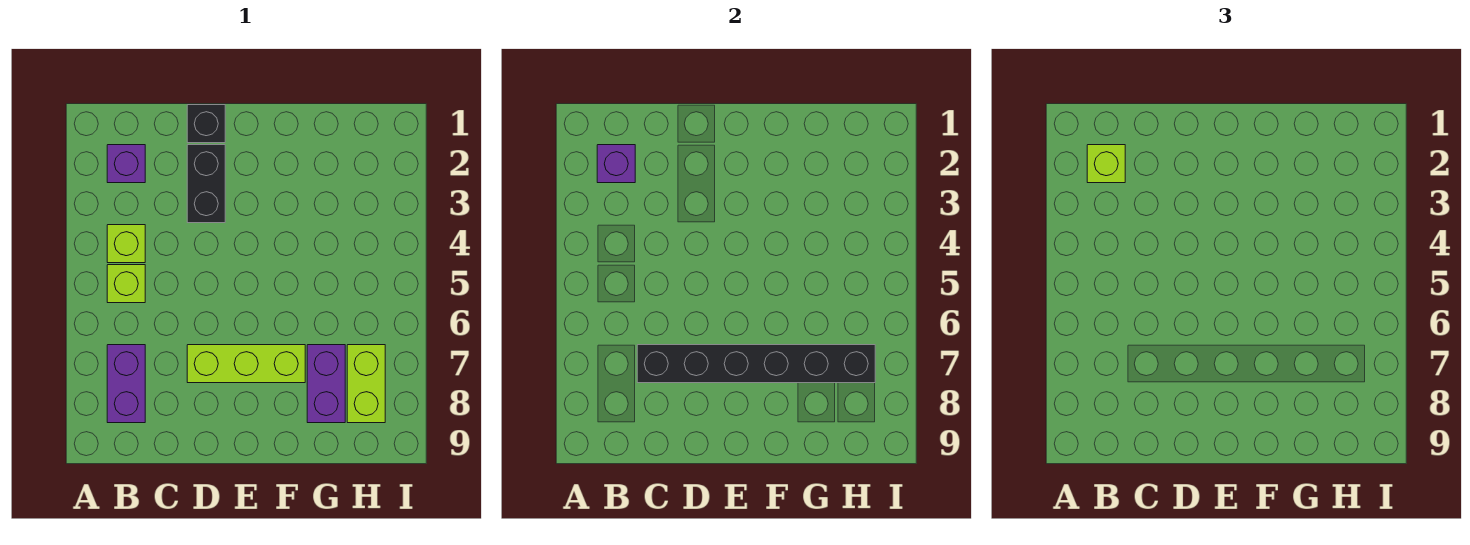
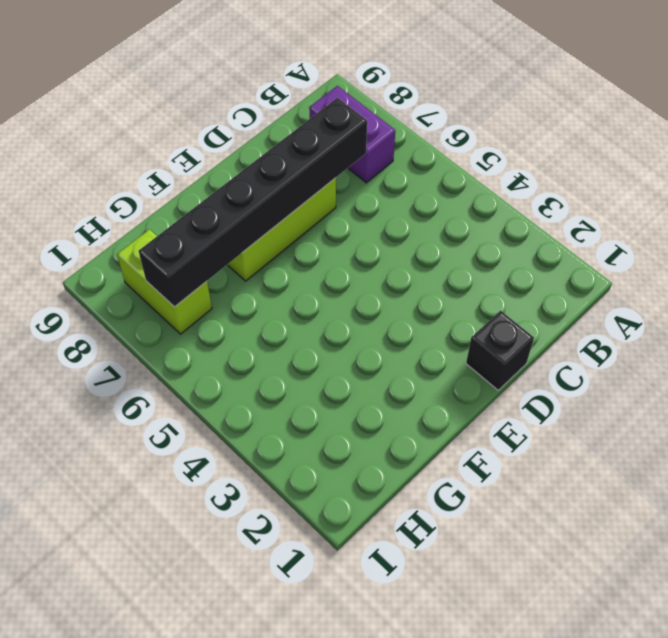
none -> purple 1x1 brick [107,145,145,183]
none -> lime 1x1 brick [107,225,145,263]
none -> lime 1x1 brick [107,265,145,303]

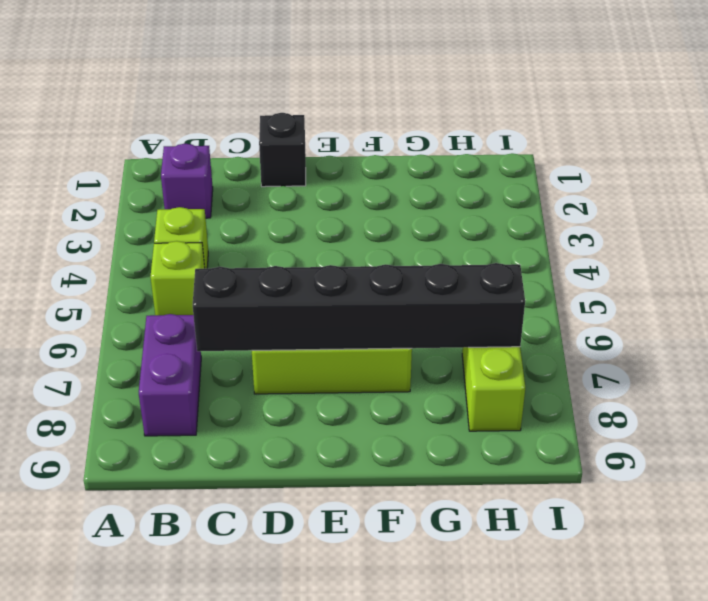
none -> black 1x2 brick [187,145,225,223]
none -> purple 1x2 brick [307,345,345,423]
none -> purple 1x1 brick [597,145,635,183]

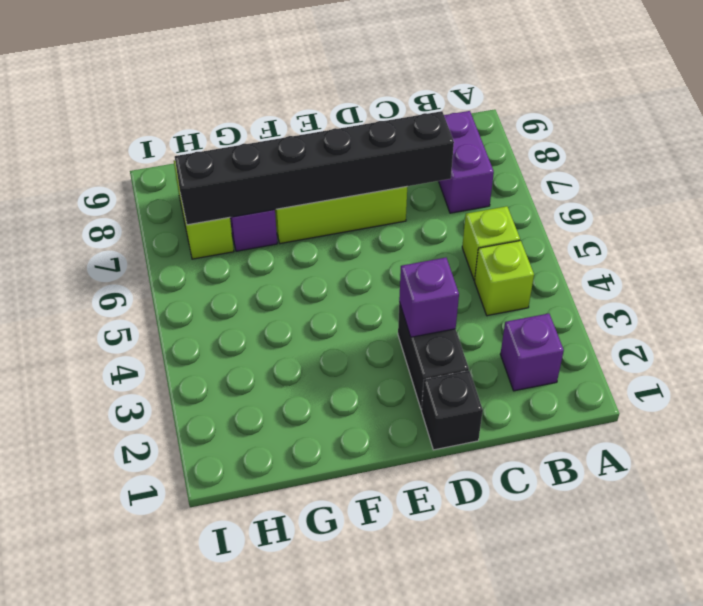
purple 1x1 brick [399,258,459,337] -> purple 1x1 brick moved to [597,145,635,183]
none -> lime 1x1 brick [1087,145,1125,183]

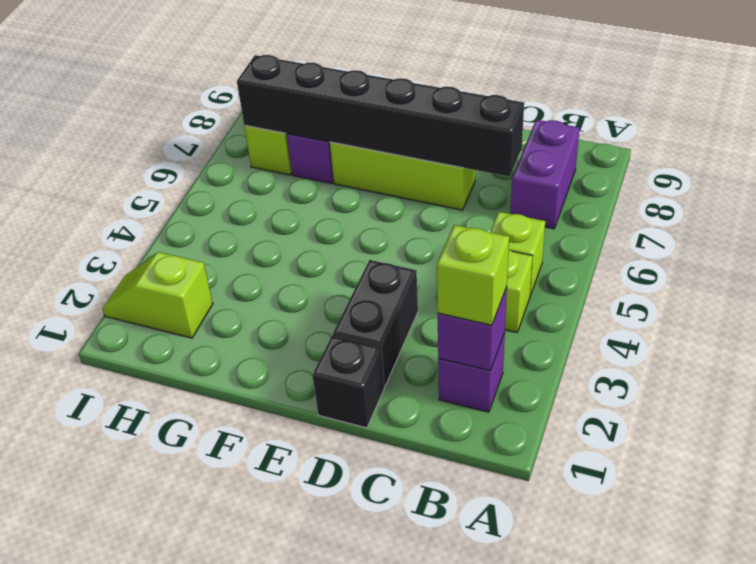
lime 1x2 slope [102,252,213,338] -> none

